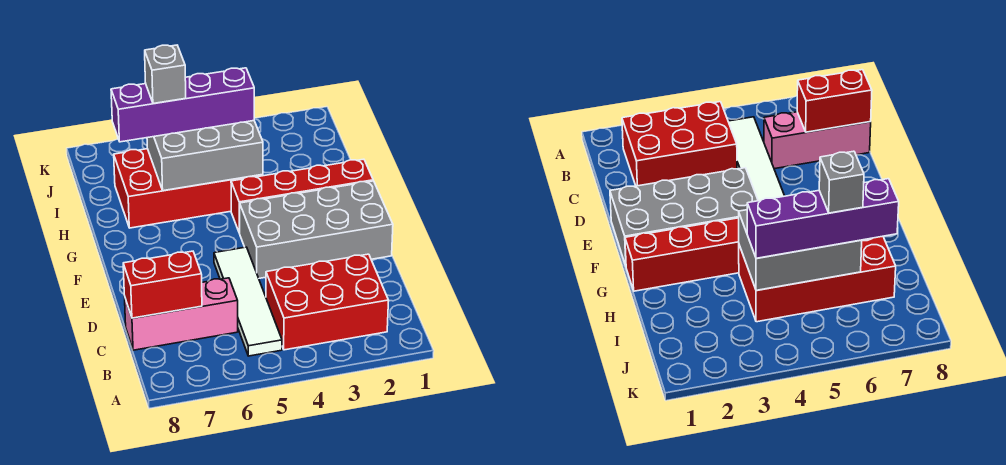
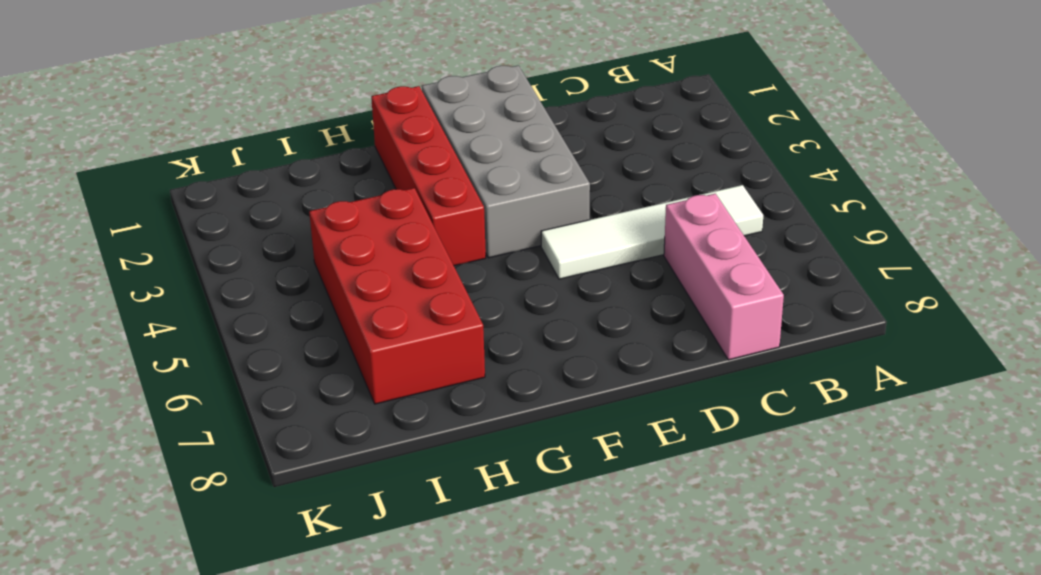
none -> red 2x3 brick [266,254,389,350]
none -> red 1x2 brick [123,251,202,318]

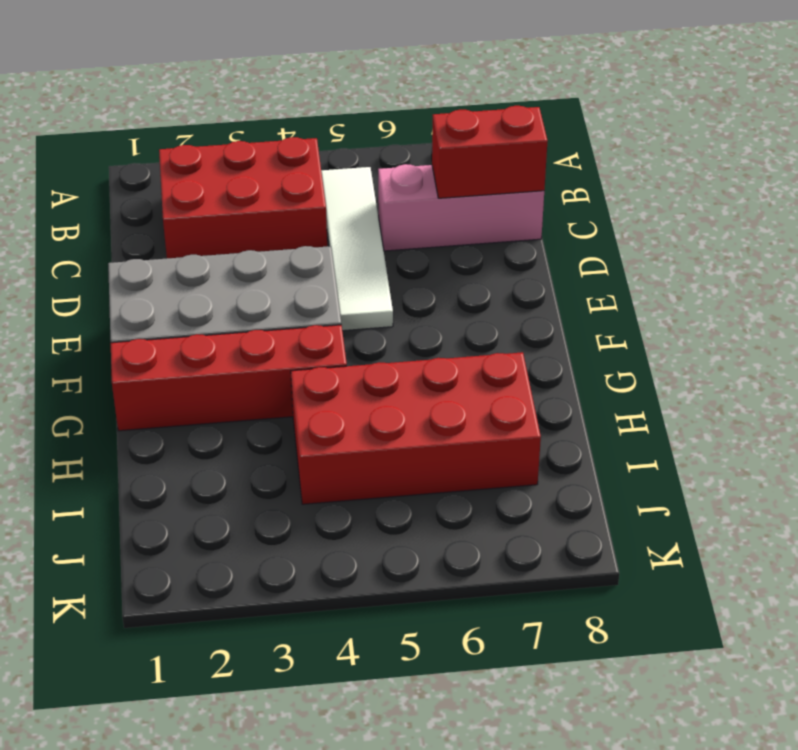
none -> grey 2x3 brick [147,121,263,191]
none -> purple 1x4 brick [111,68,254,142]

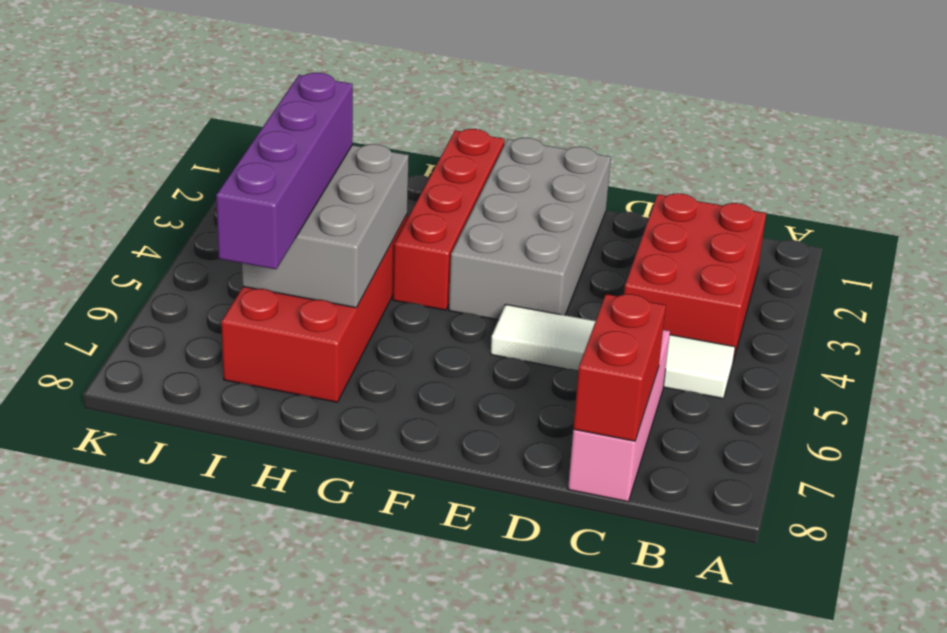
none -> grey 1x1 brick [145,45,186,104]

